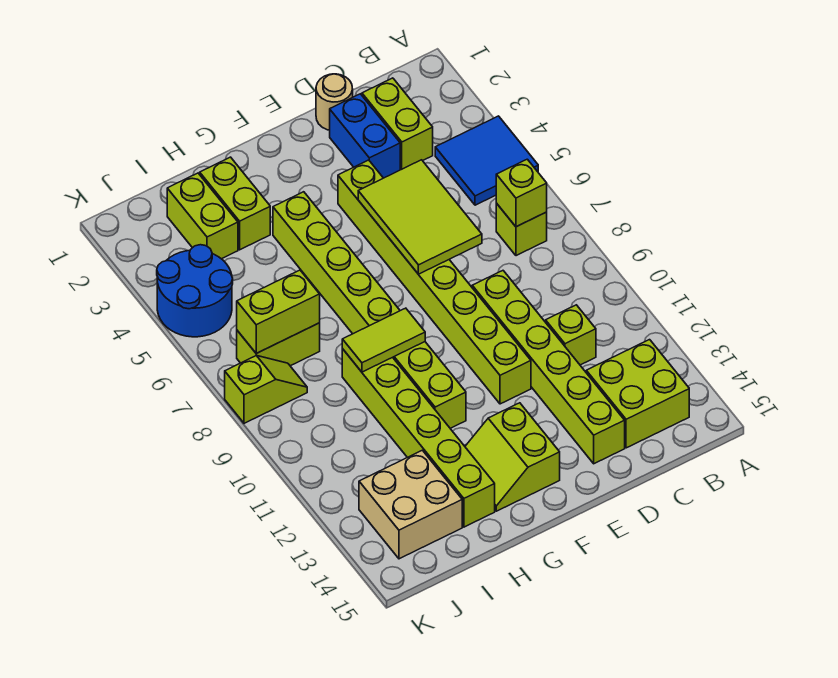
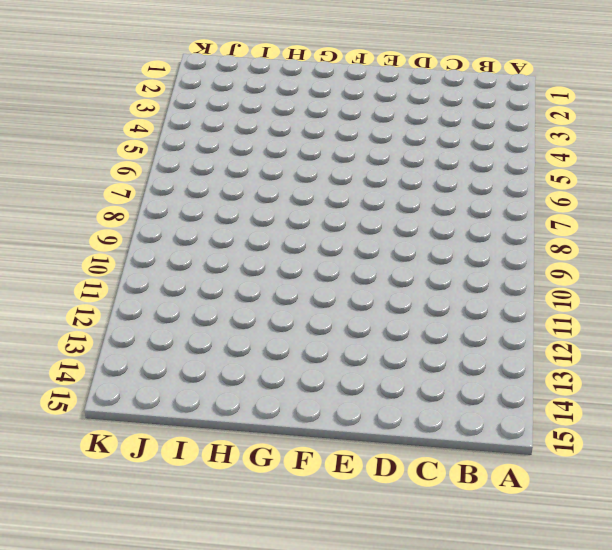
none -> blue 2x2 tile [435,116,538,205]
none -> lime 1x1 brick [496,203,547,256]
none -> lime 2x2 brick [586,340,689,448]

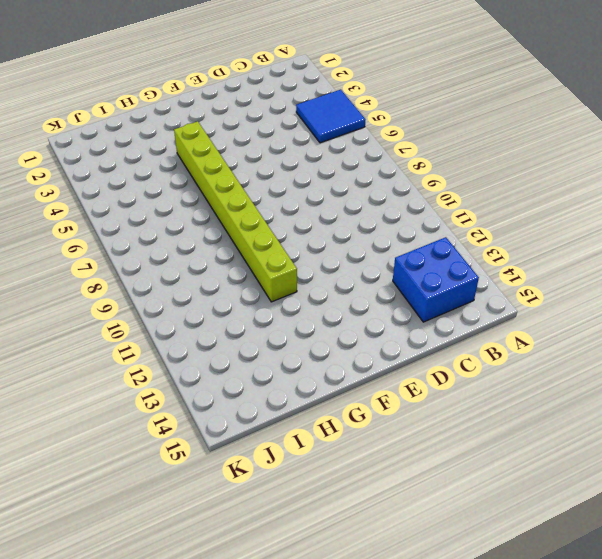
blue 2x2 brick [393,237,479,322] -> lime 2x2 brick [586,340,689,448]
none -> lime 1x1 brick [496,203,547,256]
none -> lime 1x2 brick [362,78,433,170]
none -> lime 1x1 brick [546,305,596,365]

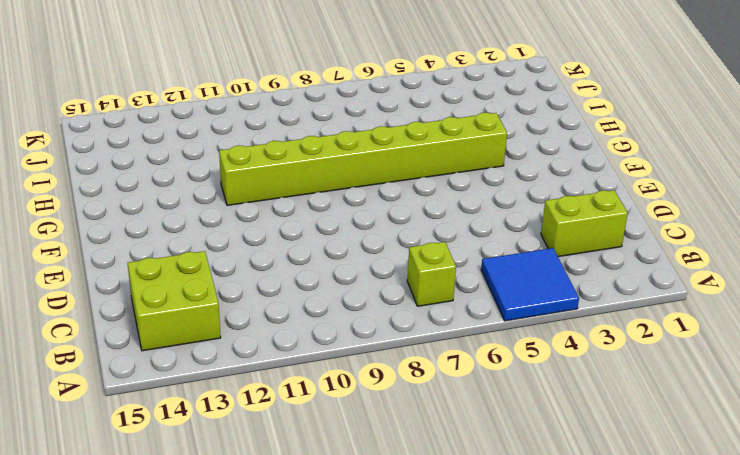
none -> lime 1x1 brick [546,305,596,365]
none -> tan 1x1 round brick [316,74,353,130]
none -> blue 1x2 brick [330,94,400,178]

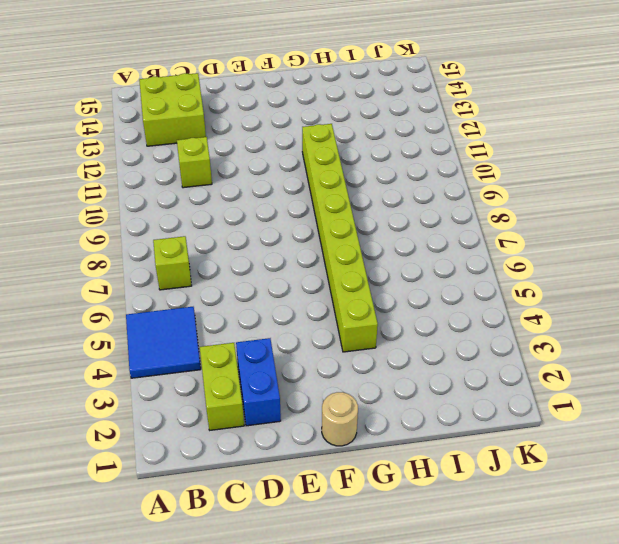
tan 1x1 round brick [322,392,358,446] -> tan 1x1 round brick moved to [316,74,353,130]
none -> lime 1x6 brick [472,271,625,464]
none -> lime 1x8 brick [338,160,531,404]
none -> lime 2x2 slope [465,403,560,511]

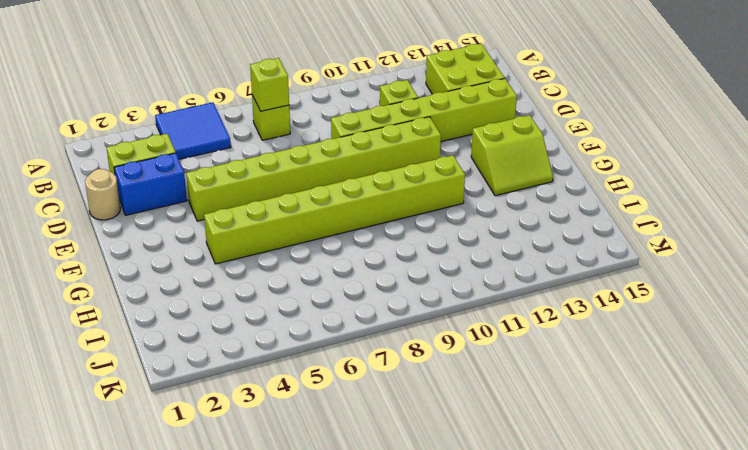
none -> lime 1x2 brick [200,157,270,250]
none -> lime 1x6 brick [342,349,495,527]
none -> lime 1x2 brick [167,173,238,259]

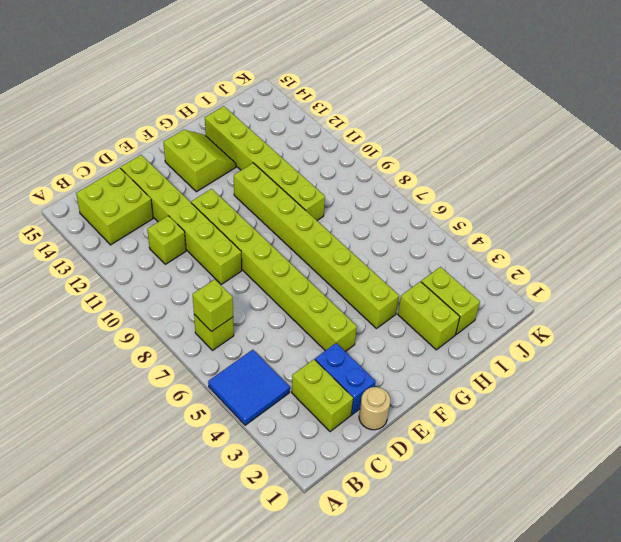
none -> lime 1x2 brick [237,323,320,366]
none -> tan 2x2 brick [359,450,462,559]
none -> blue 2x2 round brick [157,245,233,337]

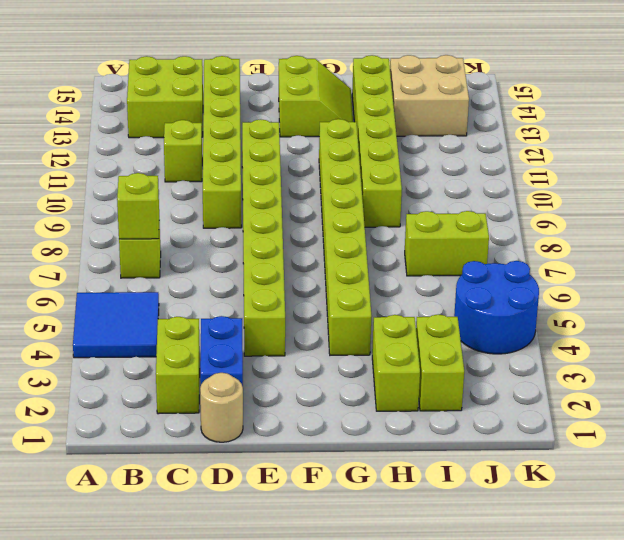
none -> lime 1x2 slope [225,356,307,423]
none -> lime 2x3 tile [358,160,482,274]
none -> lime 1x2 tile [342,308,425,372]

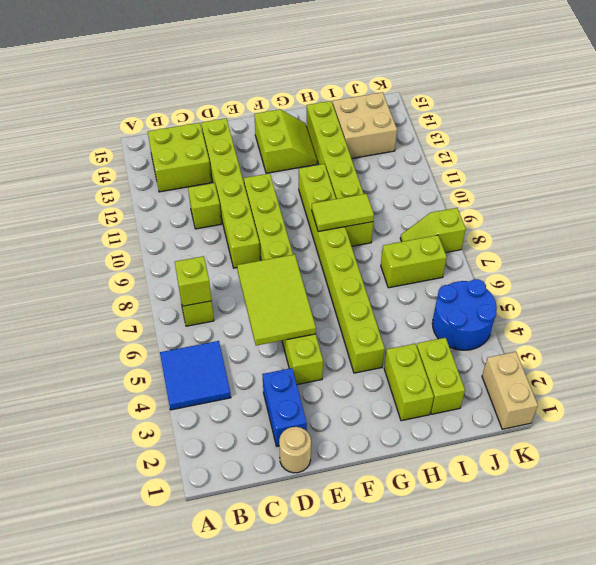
tan 1x2 brick [482,352,538,429] -> none
none -> lime 1x2 brick [362,78,433,170]
none -> lime 1x2 brick [237,270,320,353]

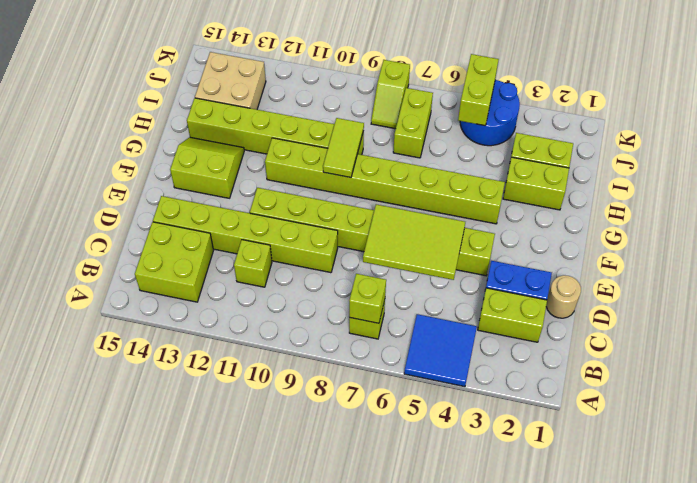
lime 1x2 brick [458,54,499,126] -> lime 1x2 brick moved to [237,270,320,353]

